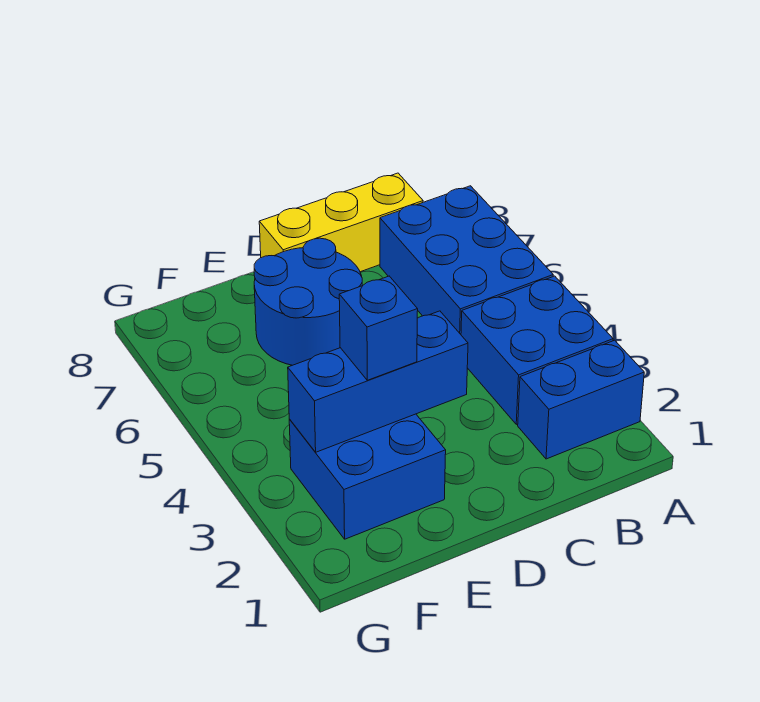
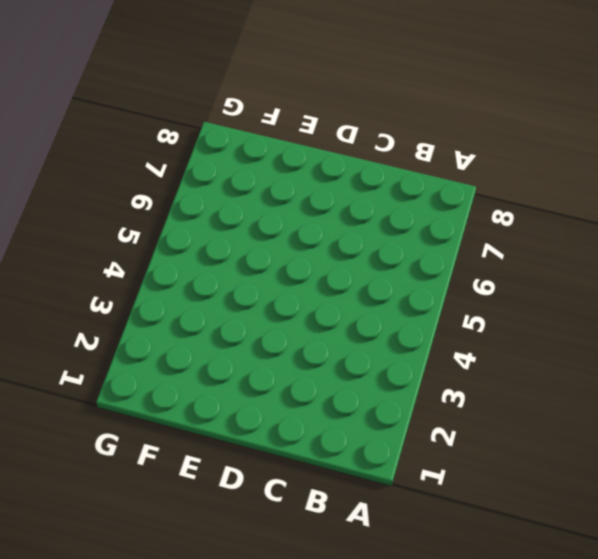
none -> blue 1x2 brick [518,340,644,459]
none -> blue 2x2 brick [461,276,613,424]

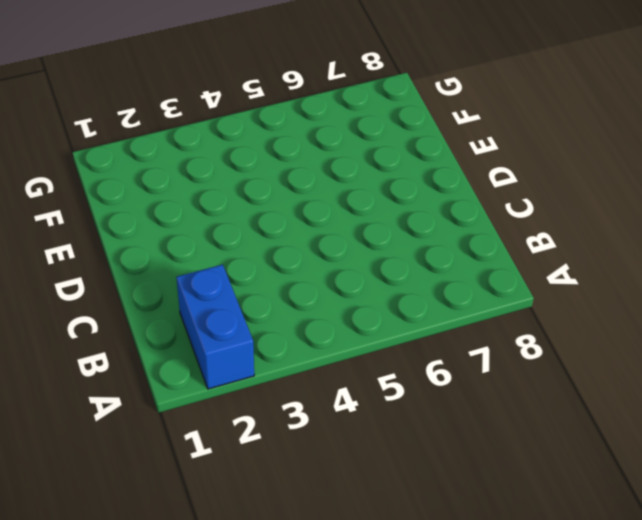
none -> blue 2x2 brick [461,276,613,424]
none -> blue 2x3 brick [380,186,553,334]

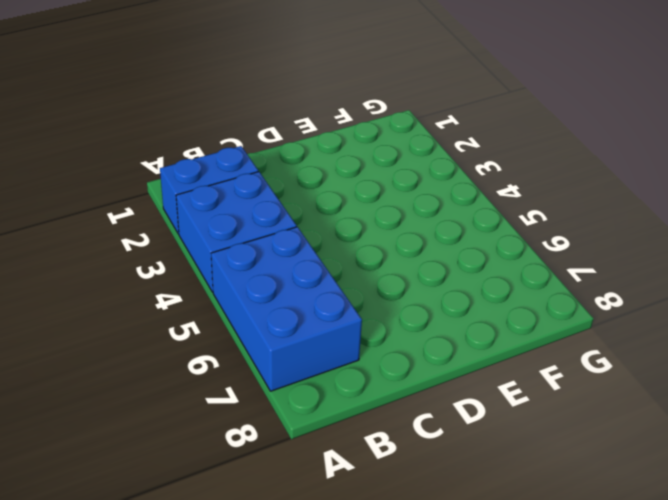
none -> yellow 1x3 brick [259,173,423,272]
none -> blue 2x2 round brick [254,238,362,365]

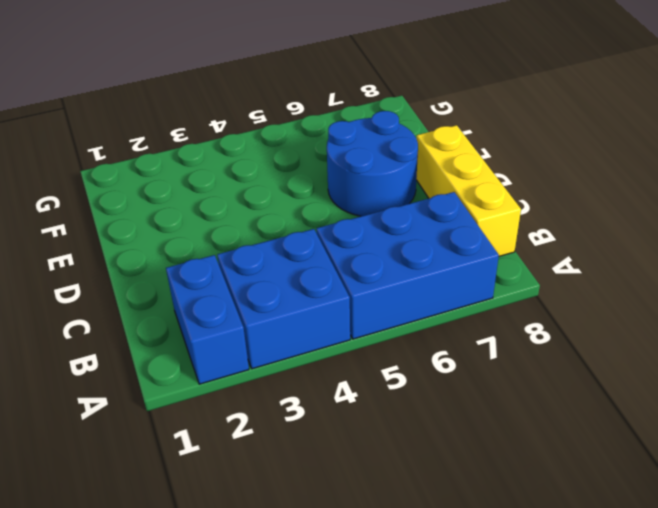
none -> blue 2x2 brick [289,414,446,539]
none -> blue 1x3 brick [288,311,468,452]

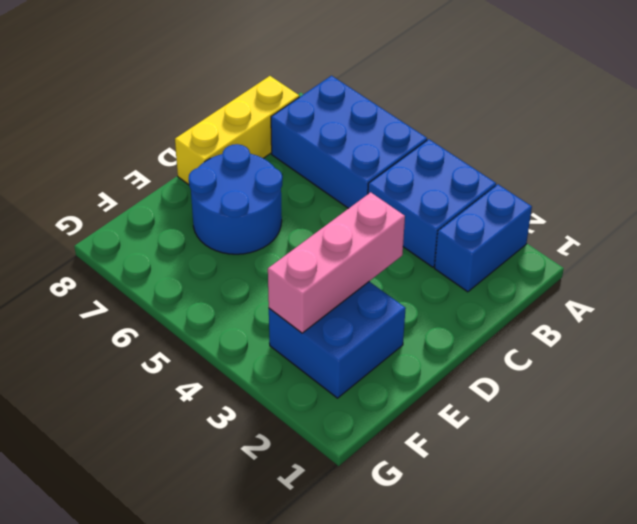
pink 1x3 brick [268,192,405,333] -> blue 1x3 brick [288,311,468,452]
none -> blue 1x1 brick [339,276,418,380]

